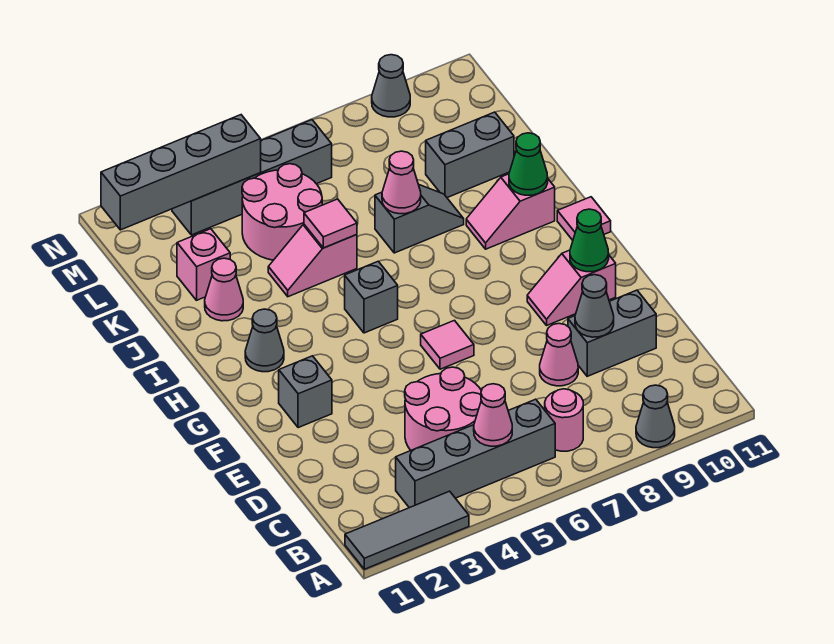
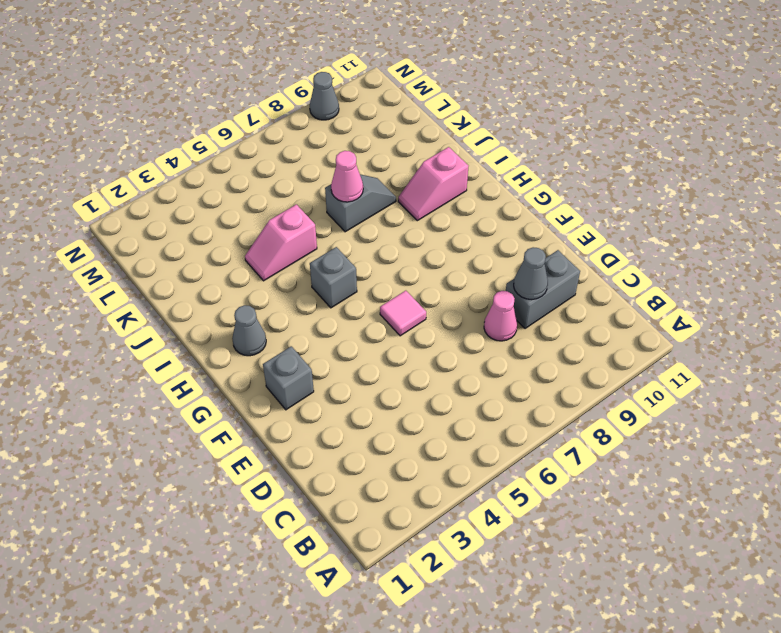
none -> grey 1x3 tile [345,491,469,569]
none -> grey 1x1 cone [636,385,675,448]
none -> grey 1x4 brick [396,399,555,508]

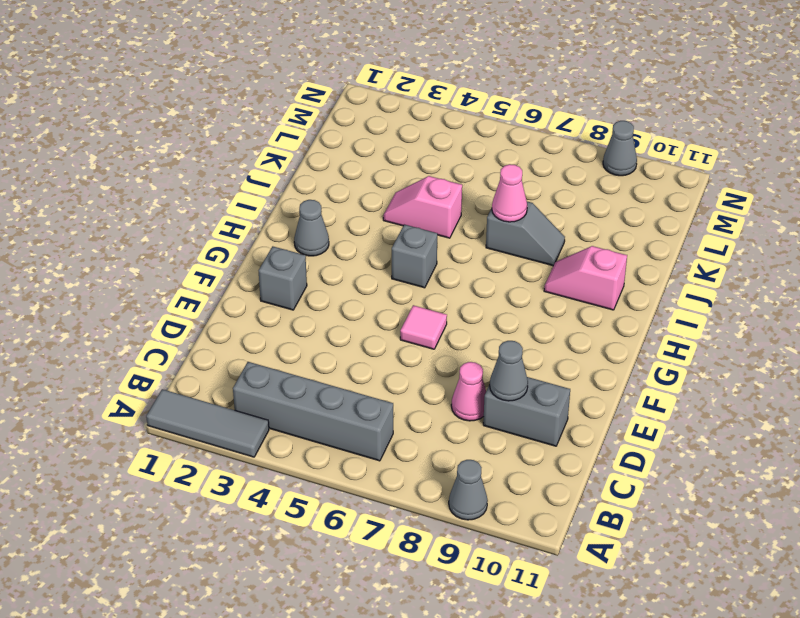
none -> pink 1x1 round brick [545,389,583,451]
none -> pink 2x2 round brick [405,367,481,450]
none -> pink 1x2 slope [527,250,616,325]

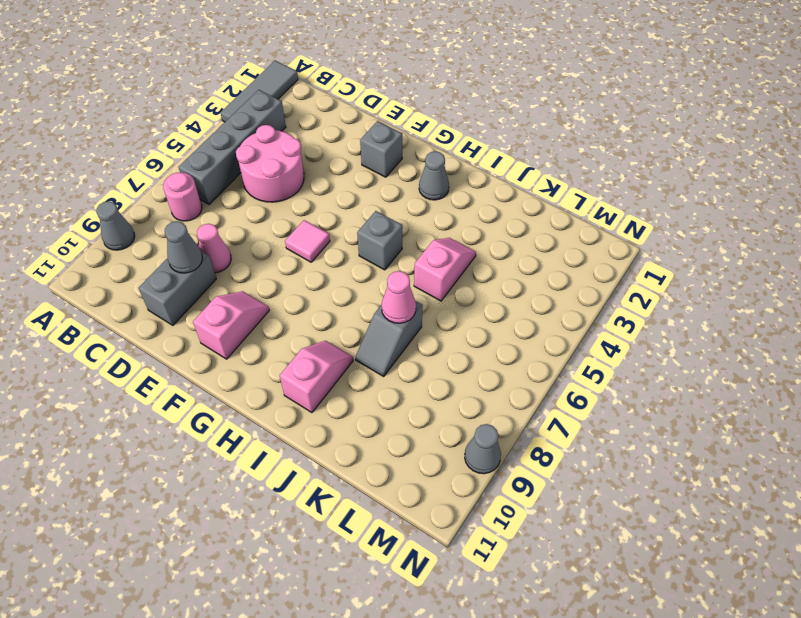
none -> pink 1x1 tile [557,197,611,240]
none -> pink 1x1 cone [205,258,243,321]
none -> pink 1x1 brick [177,229,230,300]

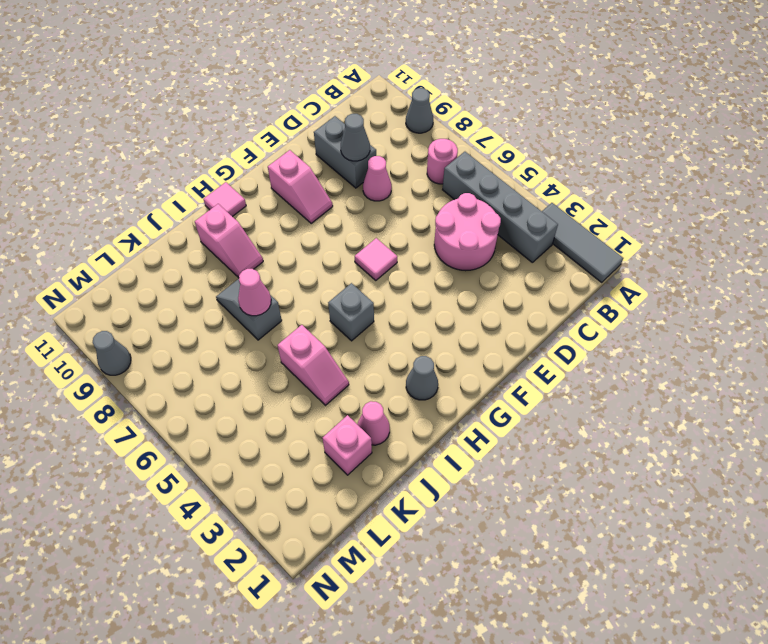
none -> grey 1x1 brick [279,356,332,428]
none -> pink 2x2 round brick [242,164,322,260]
none -> grey 1x2 brick [426,112,514,198]

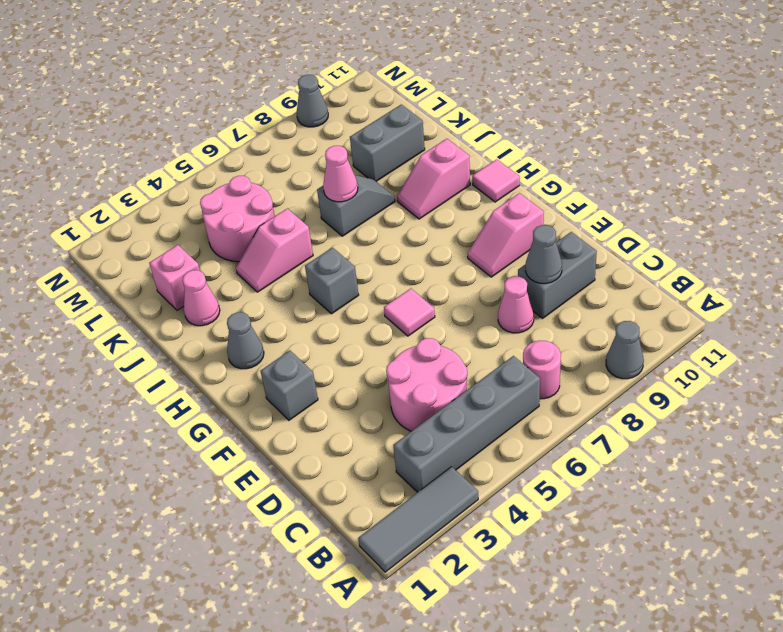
none -> grey 1x4 brick [172,120,332,235]
none -> pink 1x1 cone [474,384,512,446]
none -> green 1x1 cone [570,209,609,272]

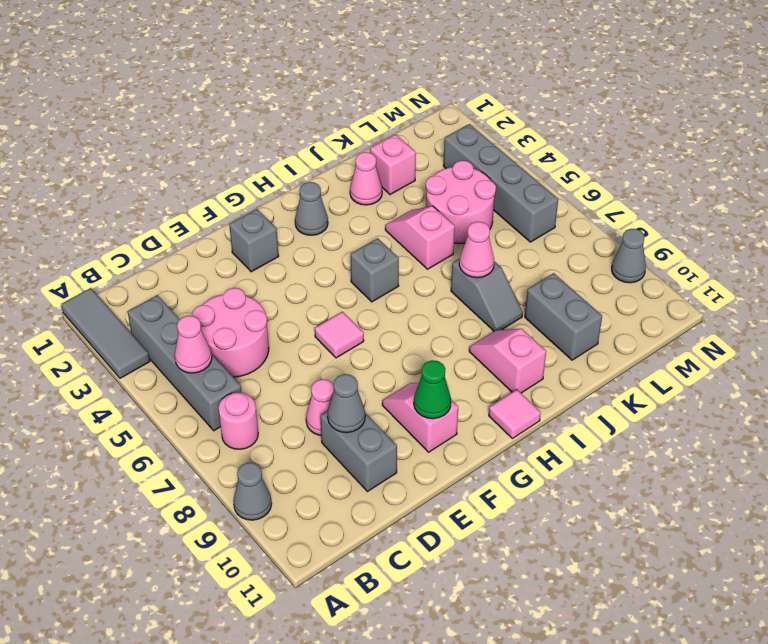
none -> green 1x1 cone [509,133,548,195]
none -> pink 1x1 tile [304,199,357,248]
none -> grey 1x4 brick [101,115,261,230]

